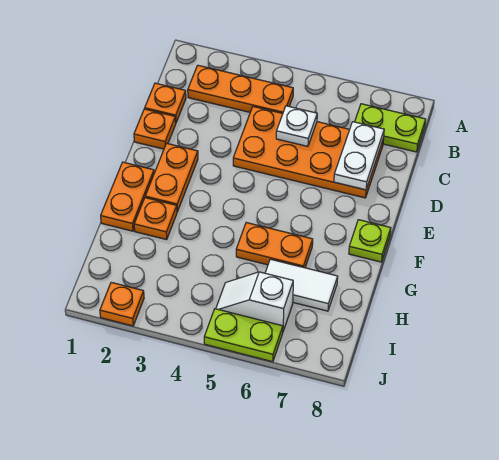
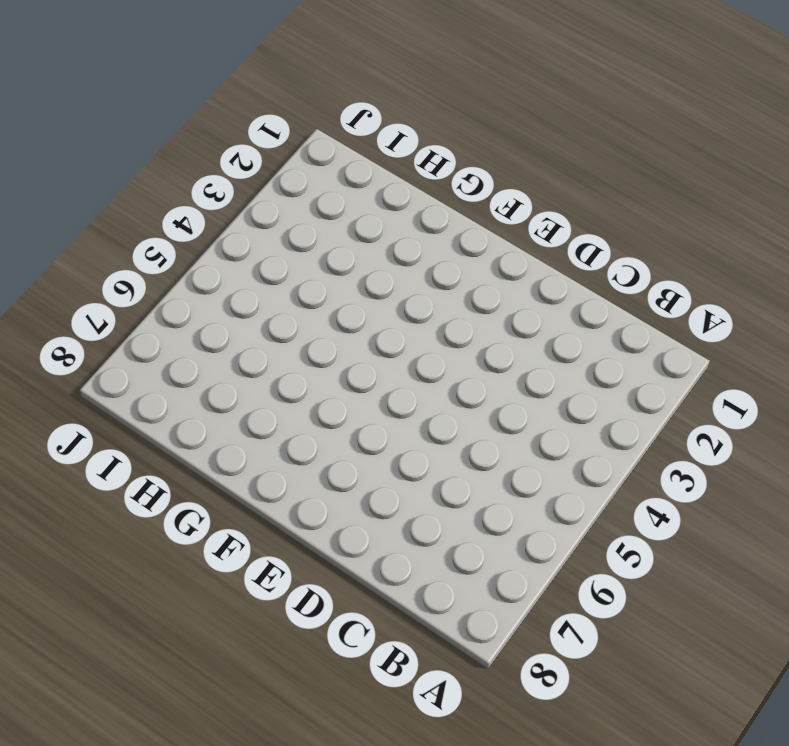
none -> orange 1x3 plate [188,65,293,113]
none -> lime 1x2 plate [355,104,426,152]
none -> orange 1x1 plate [145,83,186,122]

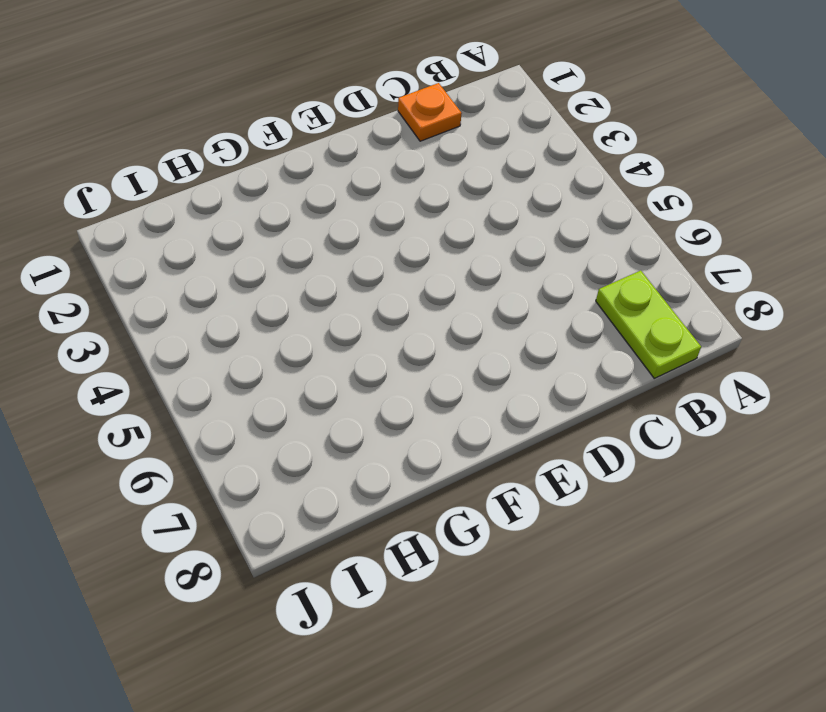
none -> orange 1x3 plate [188,65,293,113]
none -> orange 2x4 plate [233,107,384,198]
none -> orange 1x1 plate [134,109,176,149]

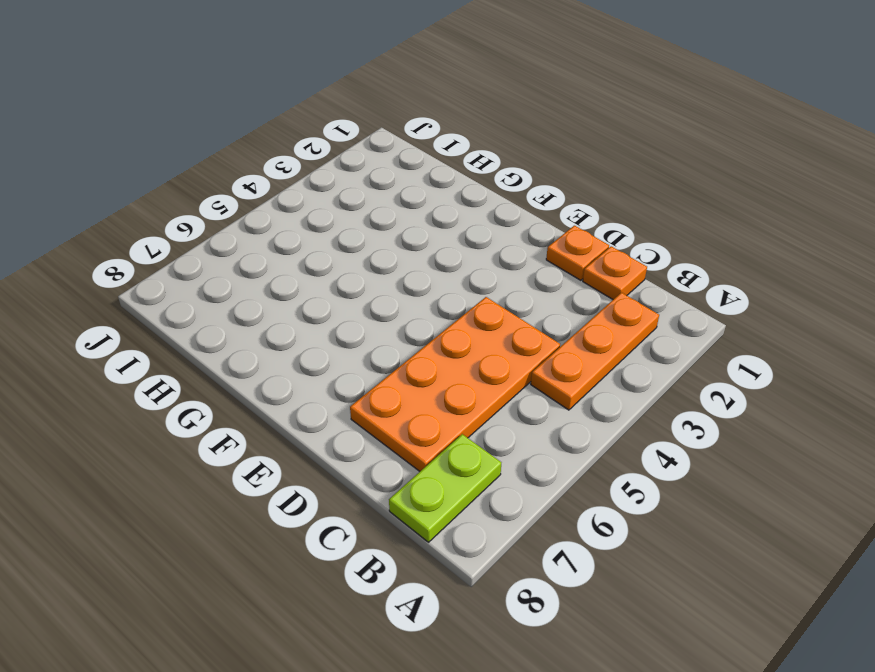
none -> orange 1x2 plate [145,143,198,212]
none -> orange 1x2 plate [101,162,154,231]
none -> lime 1x1 plate [349,220,391,262]

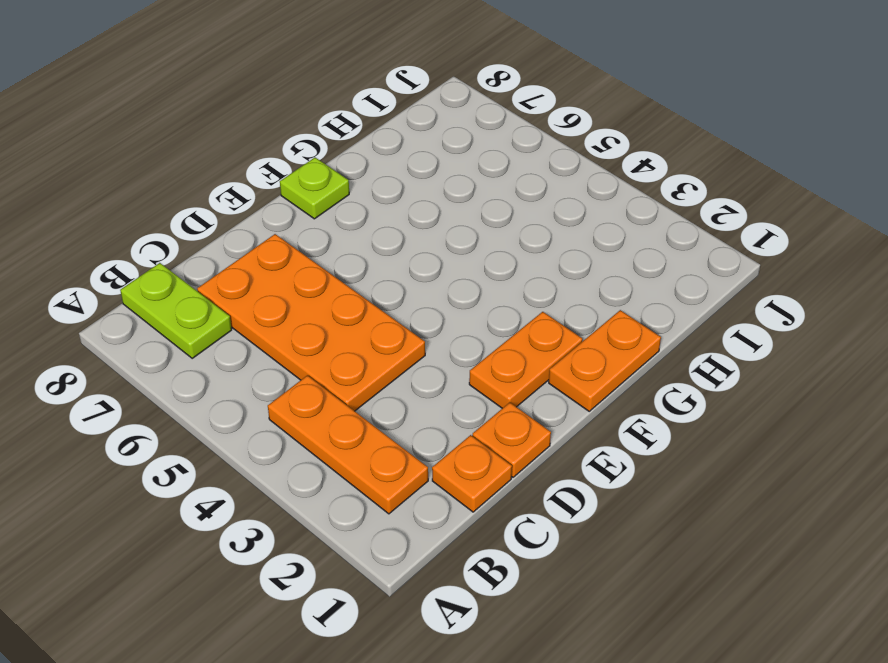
none -> orange 1x1 plate [134,198,177,240]
none -> orange 1x2 plate [236,223,313,268]
none -> white 1x2 tile [265,259,338,311]

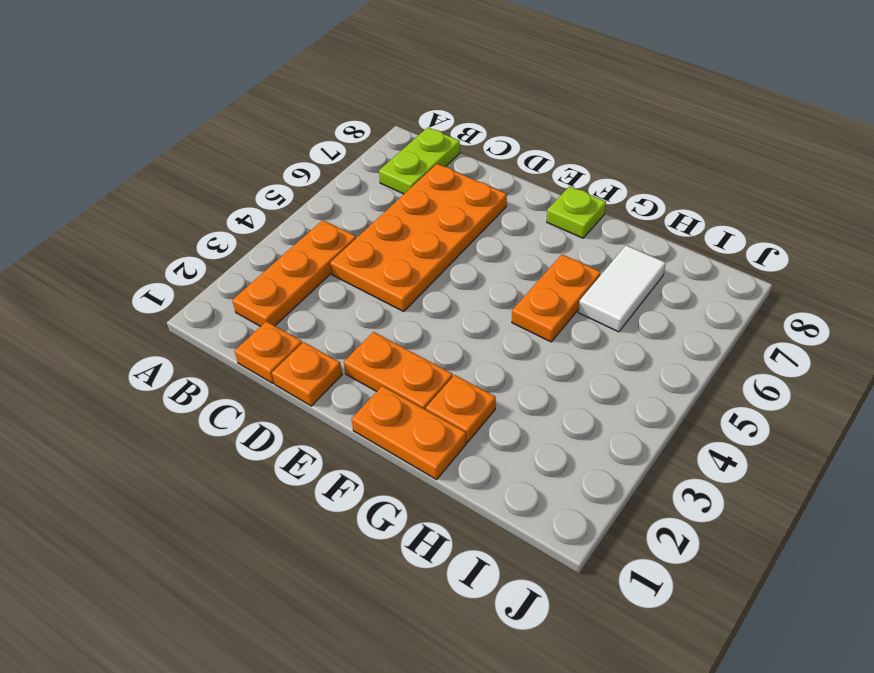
none -> white 1x2 slope [216,272,293,331]
none -> orange 1x1 plate [100,282,144,326]
none -> lime 1x2 plate [204,309,283,362]

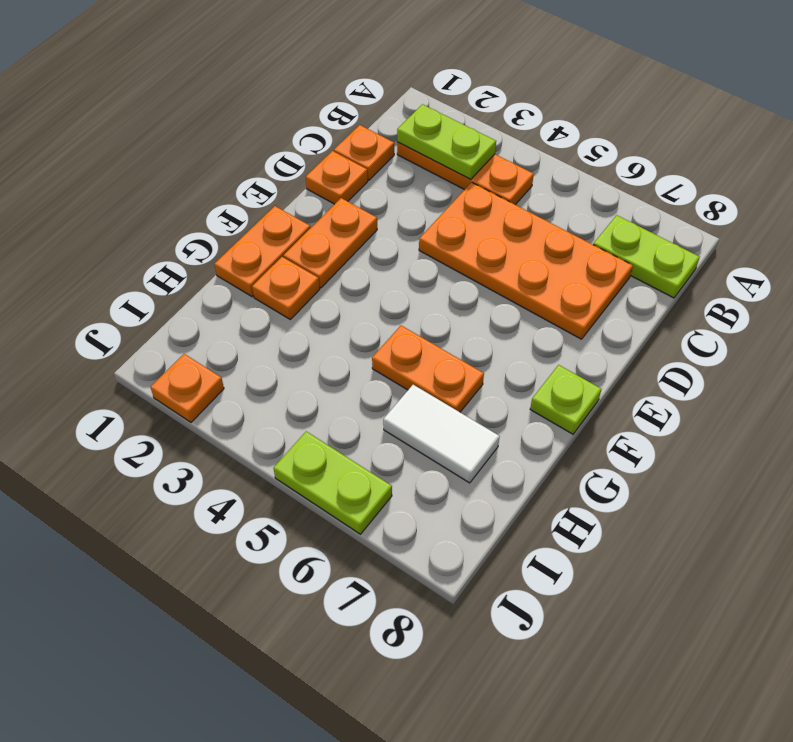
lime 1x2 plate [397,104,496,180] -> none
none -> white 1x2 slope [216,272,293,331]
none -> white 1x1 plate [276,106,317,146]
none -> white 1x2 plate [334,122,384,190]

